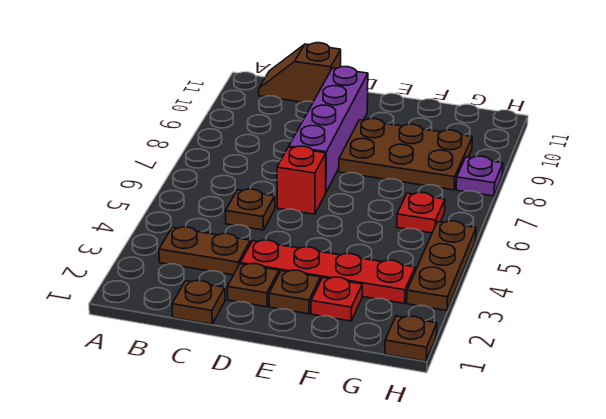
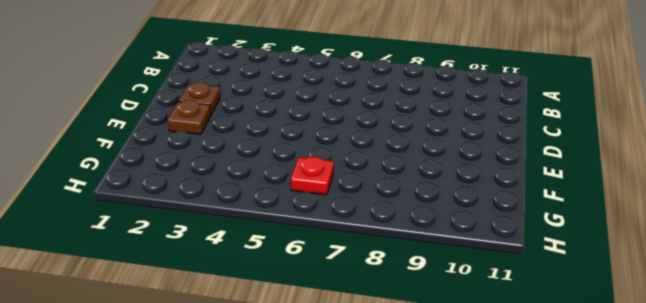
none -> brown 1x2 plate [159,227,251,275]
none -> brown 1x2 slope [259,43,341,102]
none -> brown 1x1 plate [172,281,225,324]

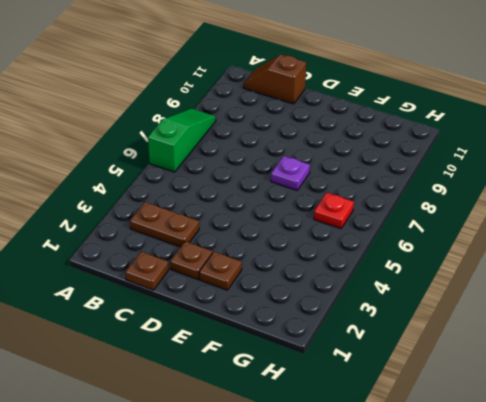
green 1x3 slope [148,108,216,172] -> none
purple 1x1 plate [271,156,310,190] -> purple 1x1 plate moved to [456,156,503,196]
none -> brown 1x1 plate [225,189,275,230]
none -> red 1x4 plate [240,240,415,304]
none -> red 1x1 brick [277,146,326,214]

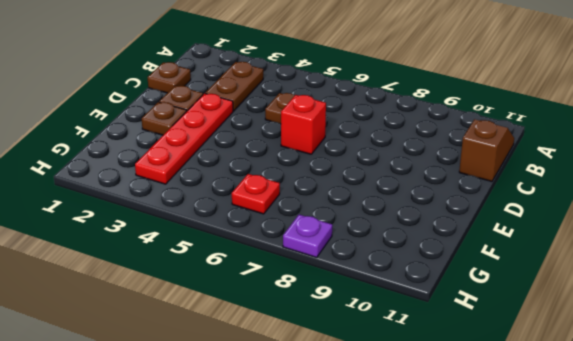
none -> purple 1x4 brick [289,67,368,192]
none -> brown 2x3 plate [339,119,472,190]
none -> red 1x1 plate [311,277,362,321]

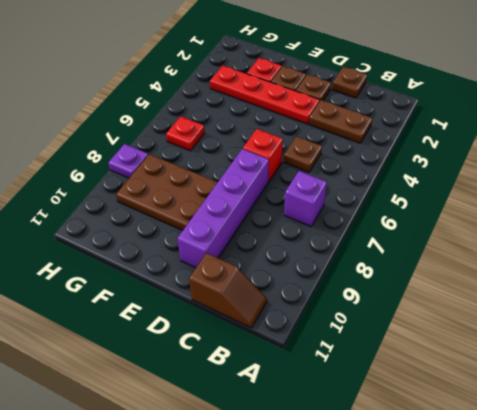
purple 1x1 brick [284,171,327,226] -> none
none -> brown 1x1 plate [385,316,437,361]
none -> brown 1x3 plate [407,221,476,311]

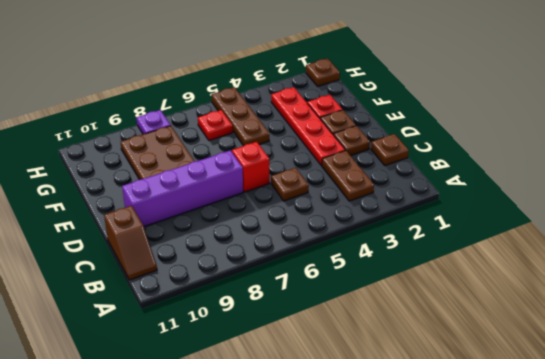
brown 1x3 plate [212,87,269,146] -> brown 1x3 plate turned to [407,221,476,311]

